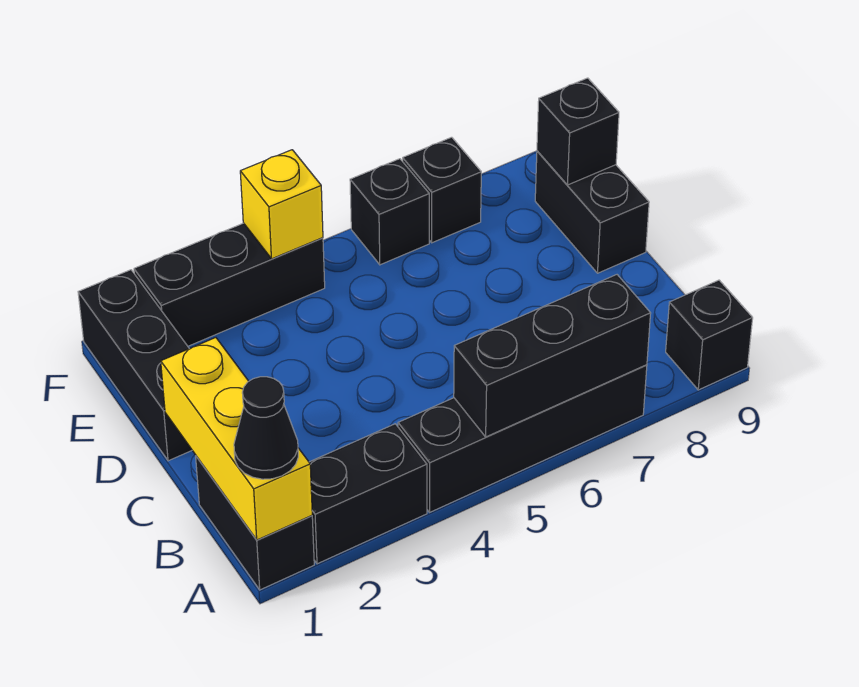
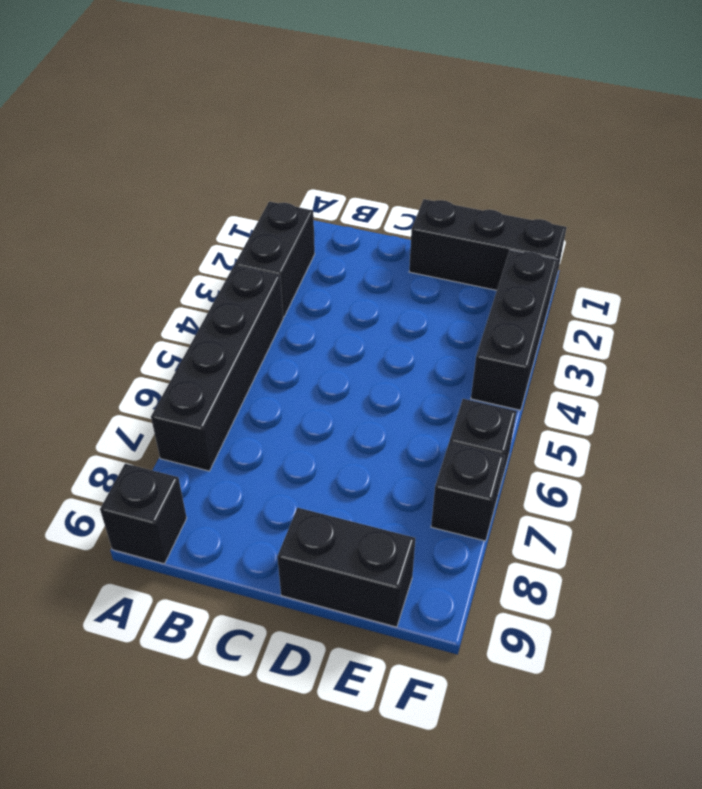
none -> black 1x2 brick [196,456,314,590]
none -> yellow 1x3 brick [161,338,312,540]
none -> black 1x3 brick [454,275,651,437]

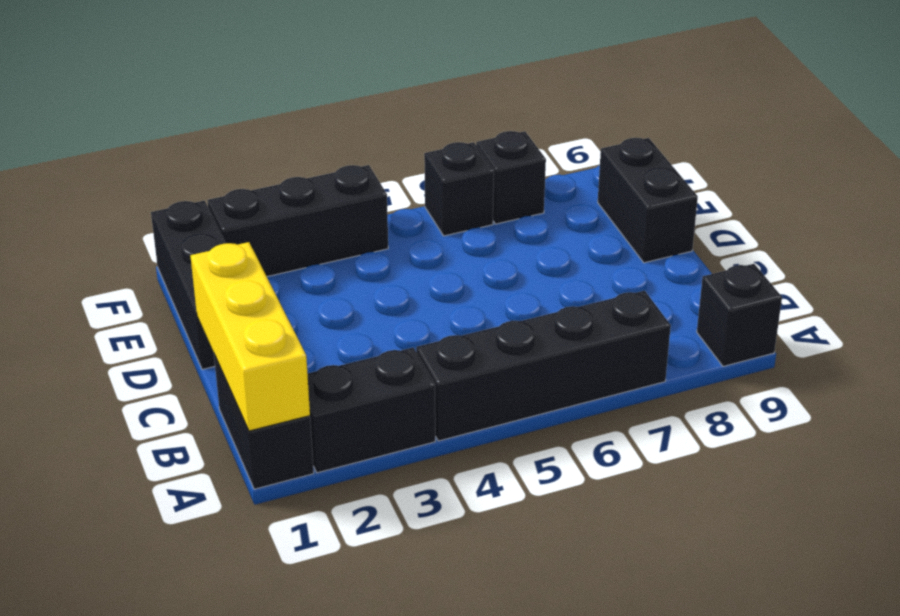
none -> black 1x3 brick [454,275,651,437]
none -> black 1x1 brick [537,78,619,185]
none -> yellow 1x1 brick [240,150,323,259]

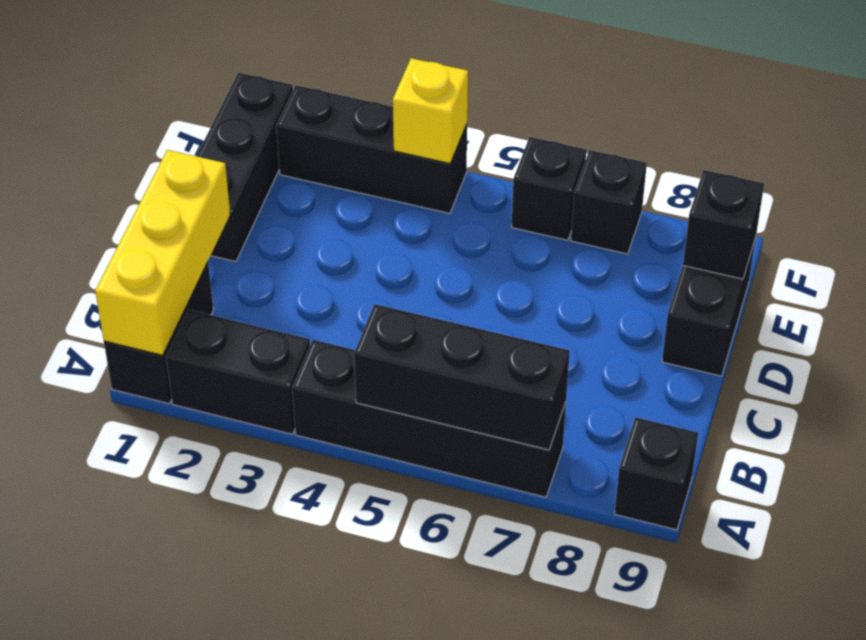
none -> black 1x1 cone [234,377,298,479]

